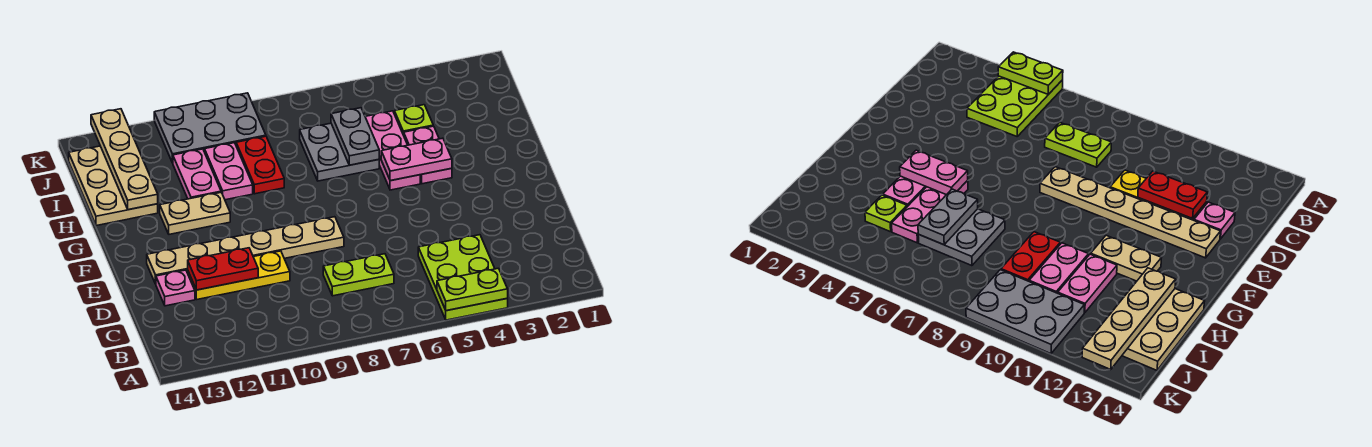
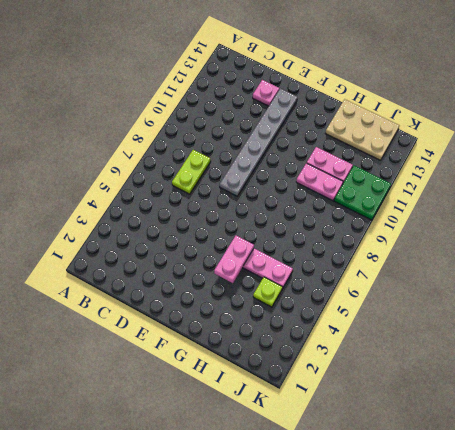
grey 1x6 plate [220,88,297,196] -> tan 1x6 plate [147,217,344,284]
green 2x2 plate [334,166,391,220] -> grey 2x3 plate [154,93,266,163]
none -> lime 2x3 plate [418,235,508,320]
none -> yellow 1x3 plate [188,251,290,299]
none -> pink 1x2 plate [404,126,452,184]

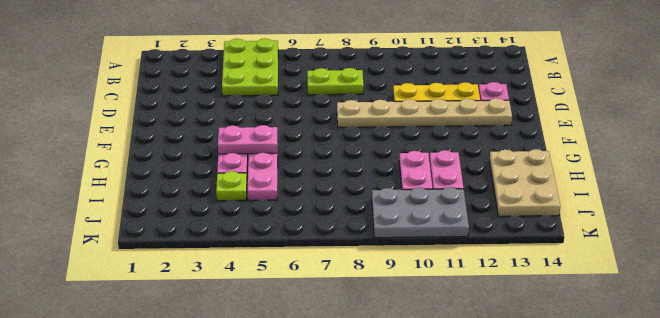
none -> tan 1x2 plate [160,193,230,234]
none -> grey 2x2 plate [300,123,379,181]
none -> red 1x2 plate [236,136,284,194]

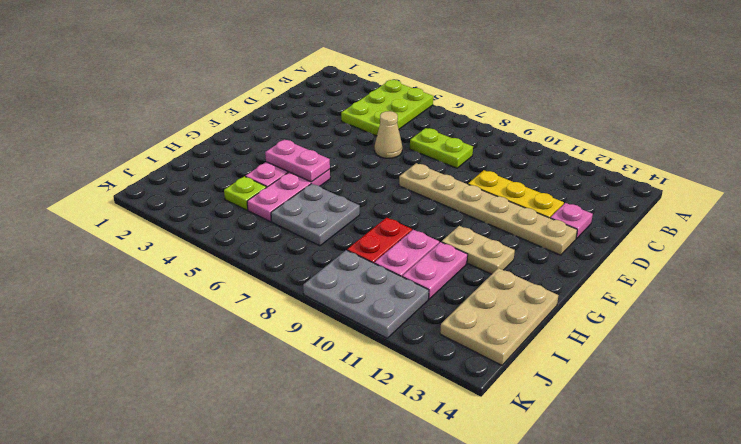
tan 1x1 cone [375,111,402,158] -> none
none -> lime 1x2 plate [437,268,508,311]
none -> red 1x2 plate [188,248,258,290]
none -> grey 1x2 plate [331,108,379,165]

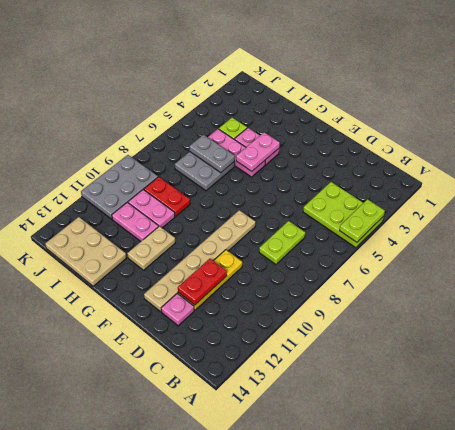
none -> tan 1x4 plate [91,109,158,210]

